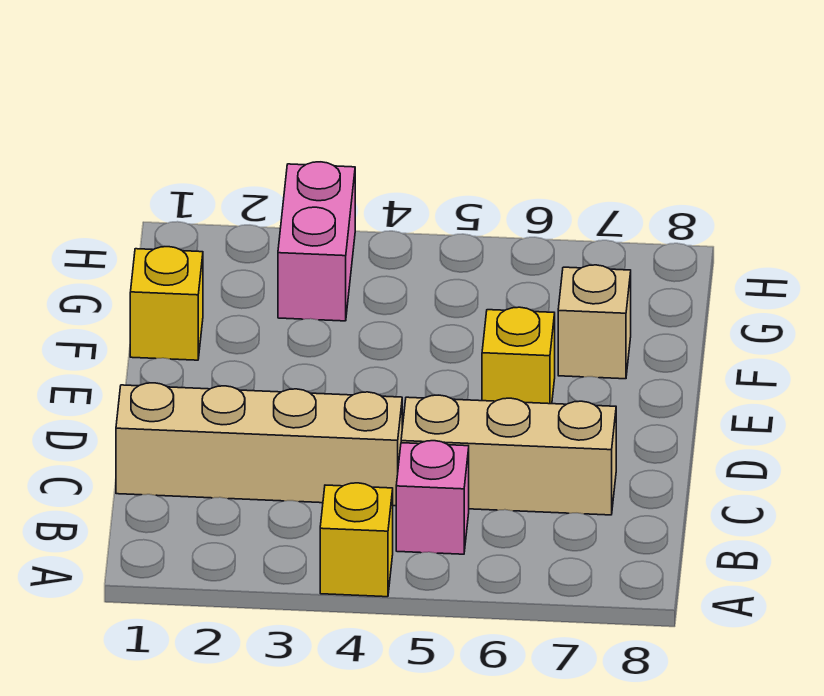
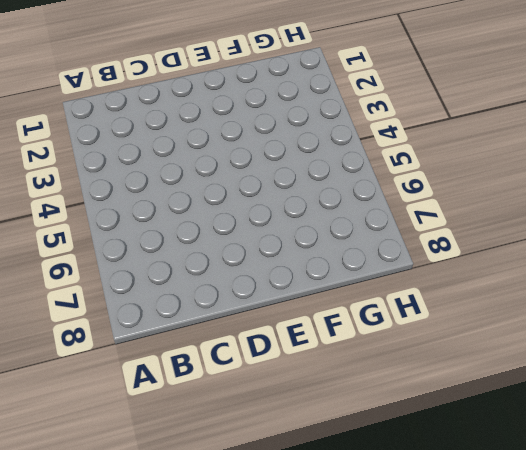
none -> yellow 1x1 brick [320,483,393,597]
none -> pink 1x1 brick [396,441,469,554]

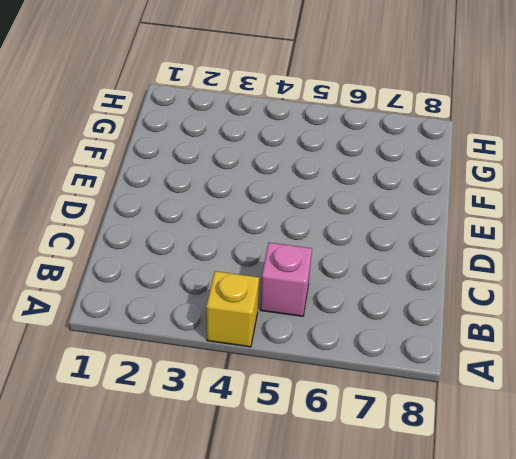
none -> tan 1x4 brick [116,383,402,506]
none -> tan 1x3 brick [401,395,616,515]

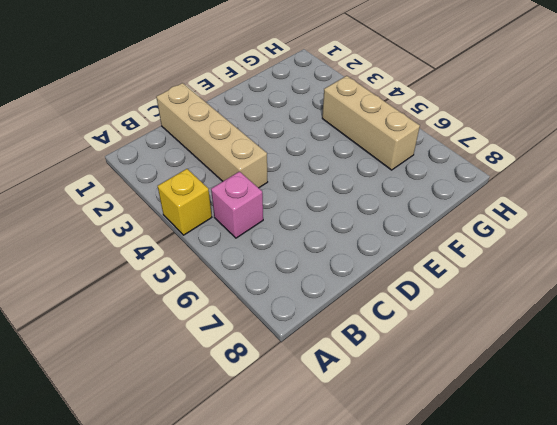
tan 1x3 brick [322,76,420,170] -> tan 1x3 brick moved to [401,395,616,515]
none -> yellow 1x1 brick [482,307,555,404]
none -> yellow 1x1 brick [130,247,203,360]

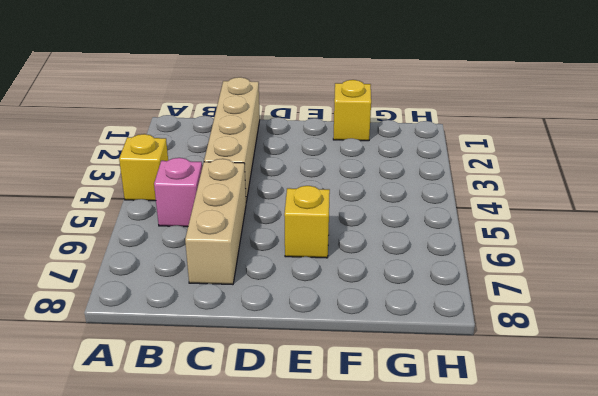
none -> tan 1x1 brick [558,265,631,379]
none -> pink 1x2 brick [278,162,355,321]

